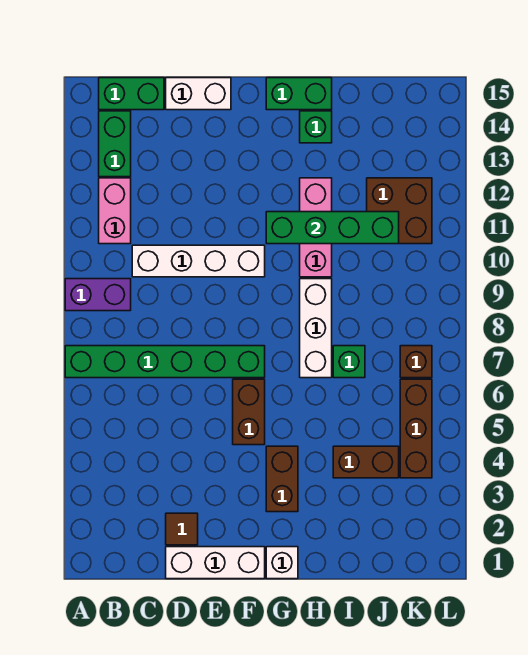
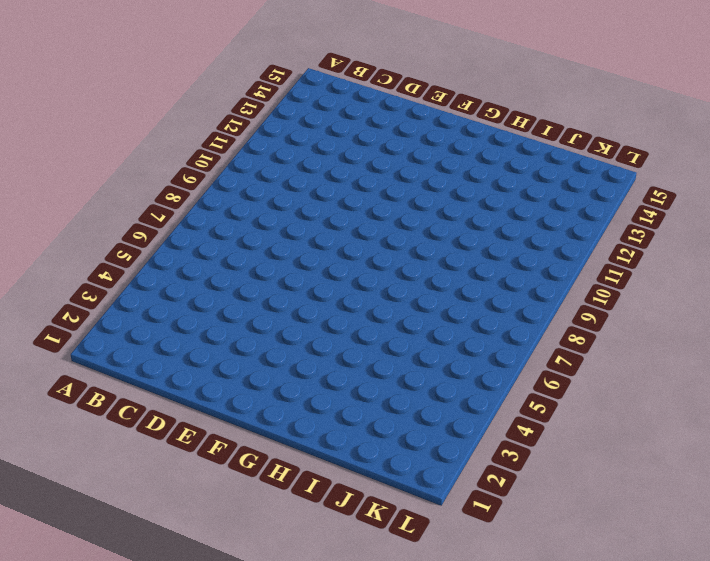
none -> green 1x6 brick [65,346,265,378]
none -> purple 1x2 brick [65,279,131,311]
none -> pink 1x2 brick [99,178,131,244]

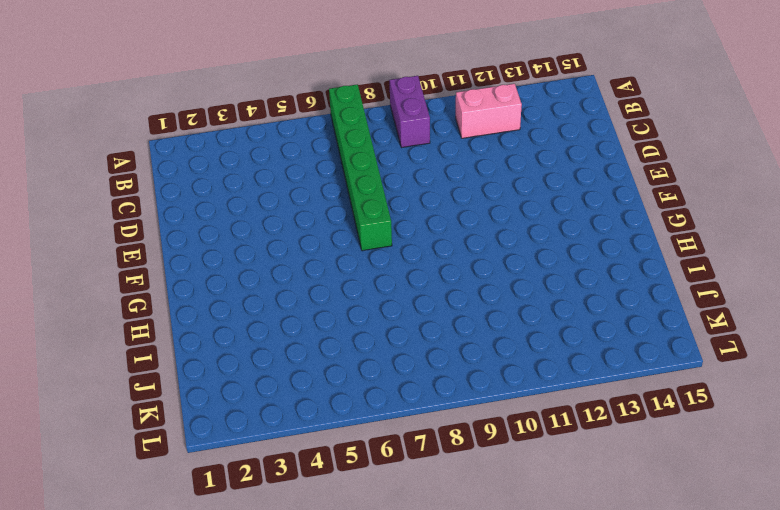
none -> green 1x2 brick [99,111,131,177]
none -> green 1x2 brick [99,78,164,110]
none -> white 1x4 brick [132,245,265,277]

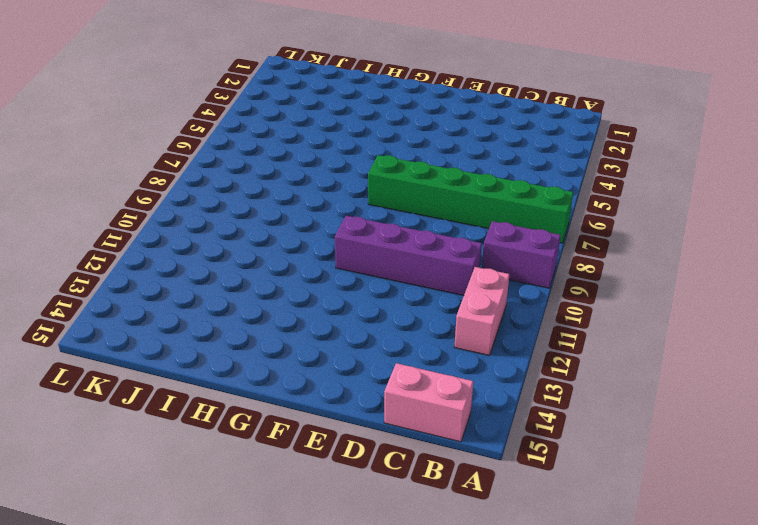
pink 1x2 brick [384,363,473,442] -> green 1x2 brick [99,78,164,110]
purple 1x4 brick [335,216,482,296] -> white 1x4 brick [132,245,265,277]
none -> green 1x2 brick [99,111,131,177]
none -> white 1x3 brick [166,547,265,579]
none -> brown 1x1 tile [166,513,198,545]

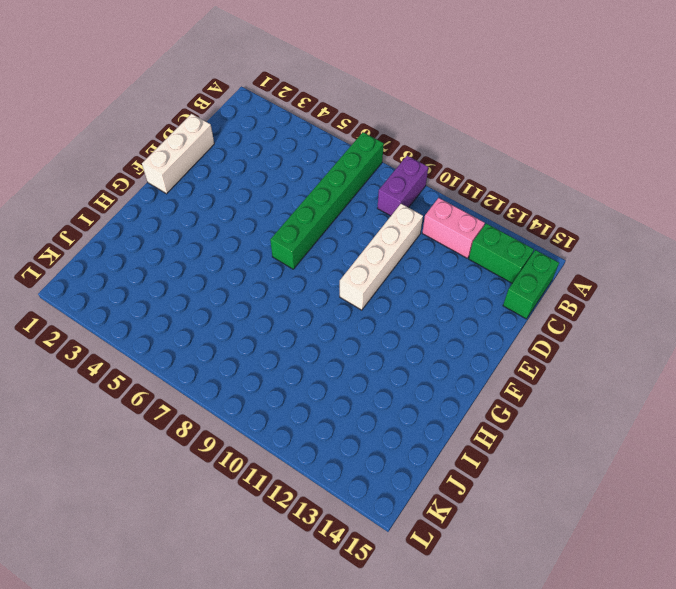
none -> brown 1x1 tile [166,513,198,545]
none -> white 1x2 brick [166,78,231,110]
none -> brown 1x2 brick [233,379,265,445]

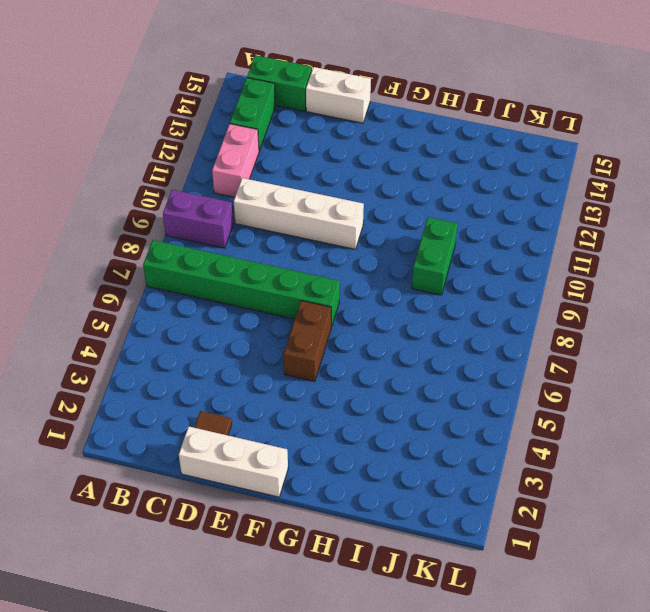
green 1x2 brick [412,217,458,295] -> green 1x2 brick turned to [266,78,332,110]
none -> white 1x1 brick [266,547,298,579]
none -> brown 1x2 brick [266,446,298,512]
none -> white 1x3 brick [300,279,332,378]

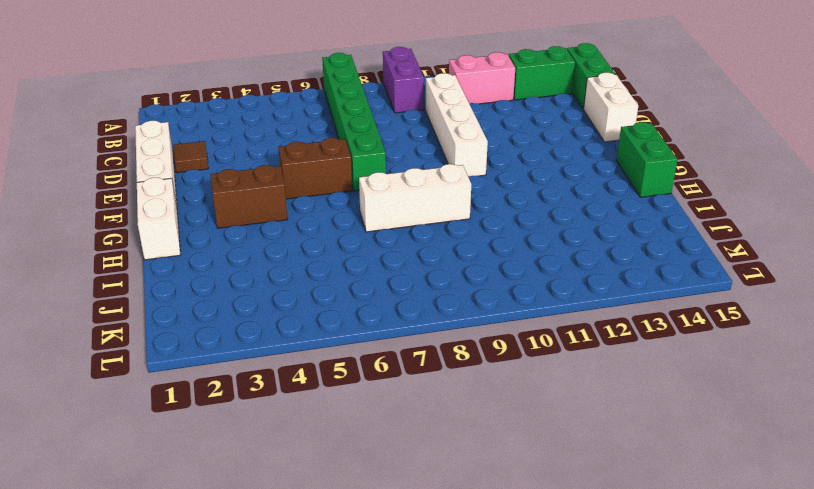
white 1x2 brick [137,178,180,260] -> white 1x1 brick [266,547,298,579]
none -> pink 1x3 brick [300,178,332,277]
none -> green 1x1 brick [300,111,332,143]
none -> brown 1x2 brick [333,446,399,478]

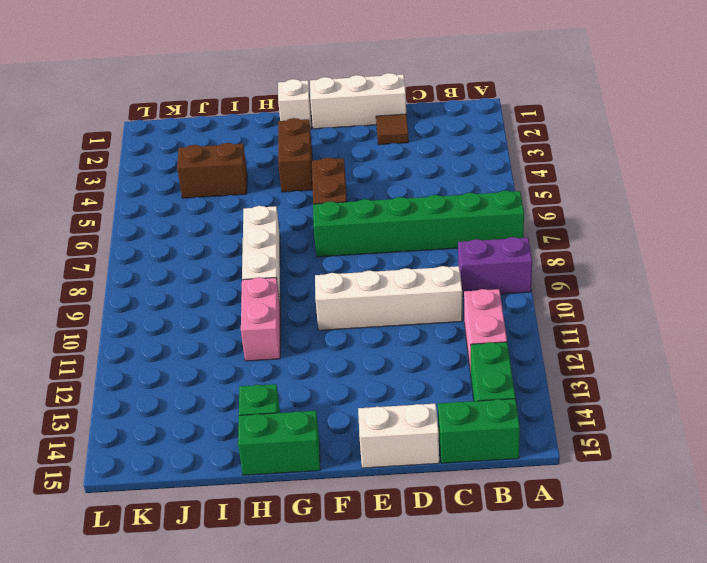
pink 1x2 brick [241,277,280,361] -> pink 1x3 brick [300,178,332,277]
none -> green 1x1 brick [333,346,365,378]
none -> brown 2x2 brick [367,178,432,244]
none -> brown 1x3 brick [400,379,432,478]

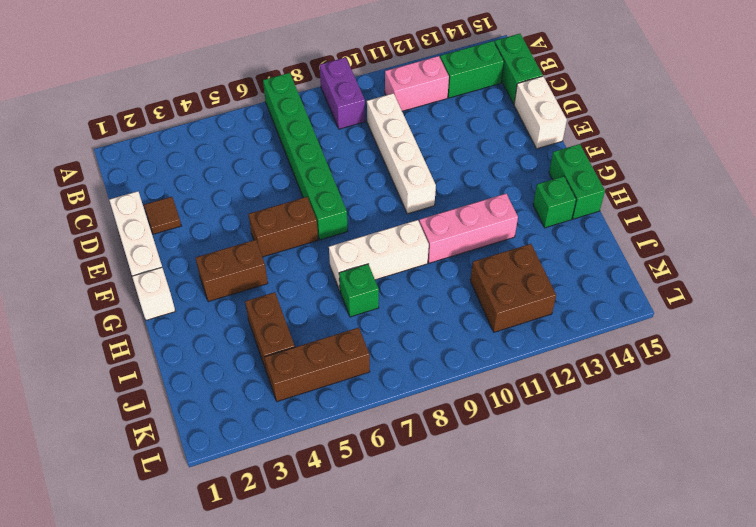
none -> brown 1x1 brick [400,346,432,378]
none -> green 1x4 brick [266,212,399,244]

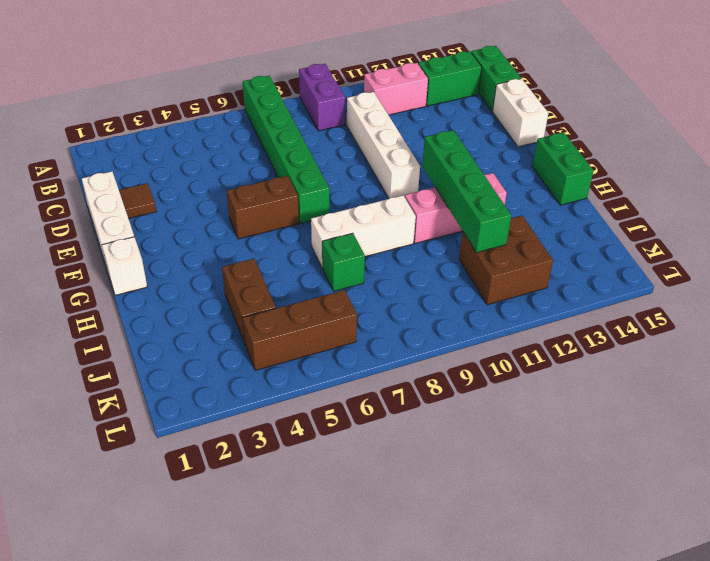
none -> brown 1x2 brick [266,446,298,512]
none -> green 1x1 brick [300,111,332,143]
none -> brown 1x1 brick [400,346,432,378]

